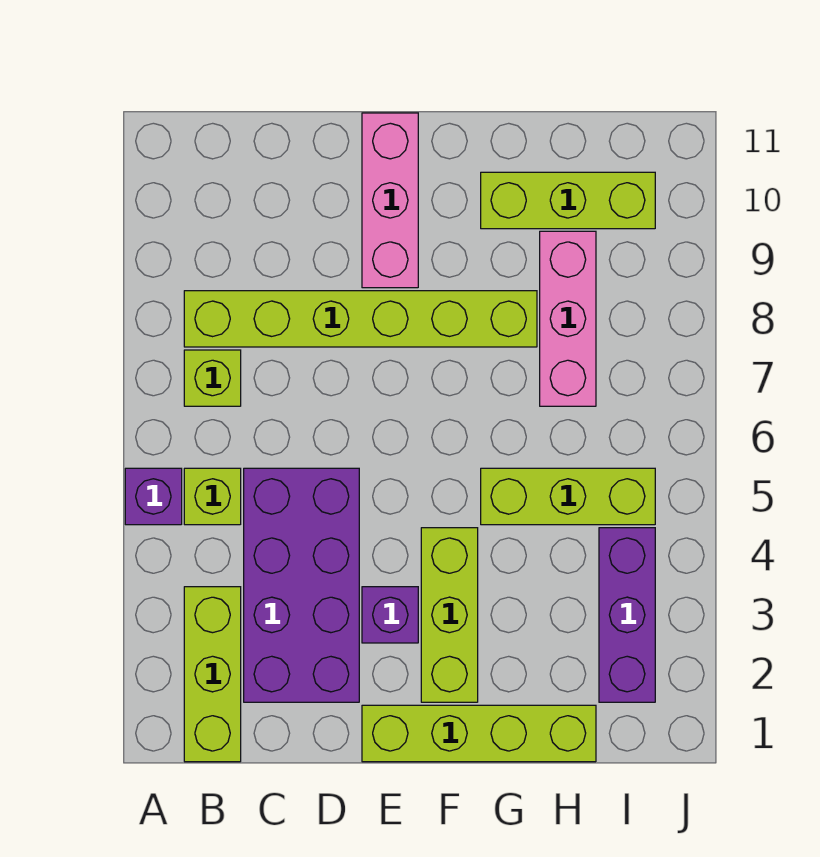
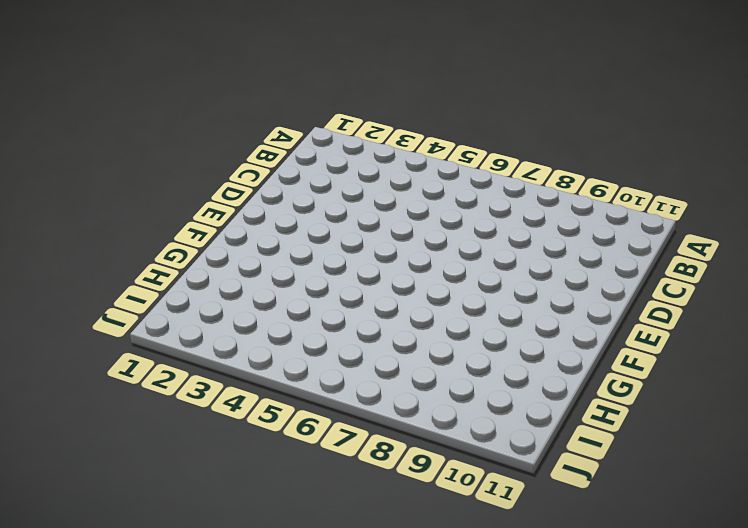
none -> purple 1x1 brick [125,468,182,525]
none -> lime 1x3 brick [184,587,241,762]
none -> lime 1x1 brick [184,468,241,525]

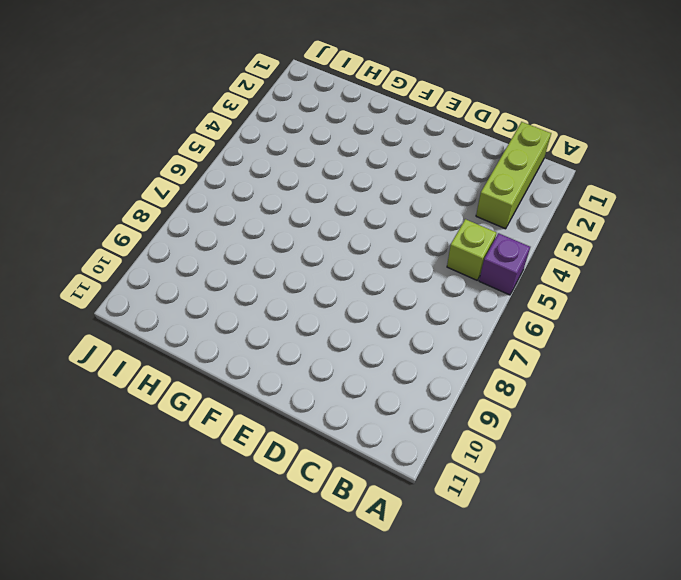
none -> lime 1x1 brick [184,350,241,406]
none -> lime 1x6 brick [184,291,537,347]
none -> purple 2x4 brick [244,468,359,702]

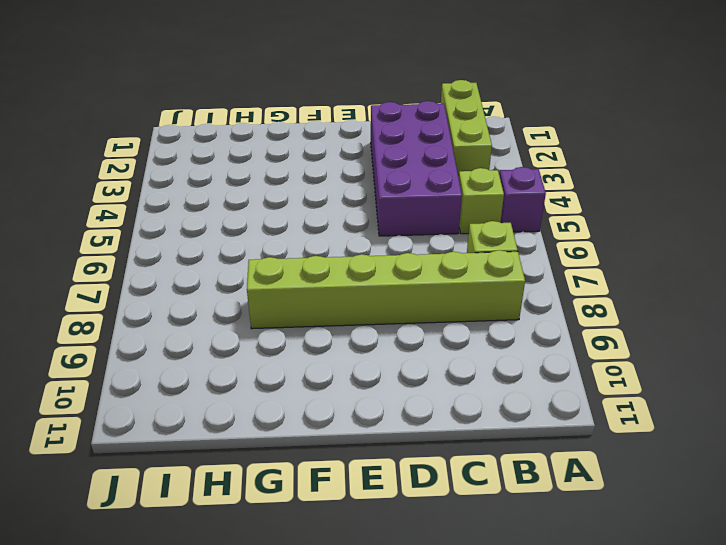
none -> lime 1x4 brick [362,705,596,762]
none -> purple 1x1 brick [362,587,418,643]
none -> pink 1x3 brick [362,113,418,288]

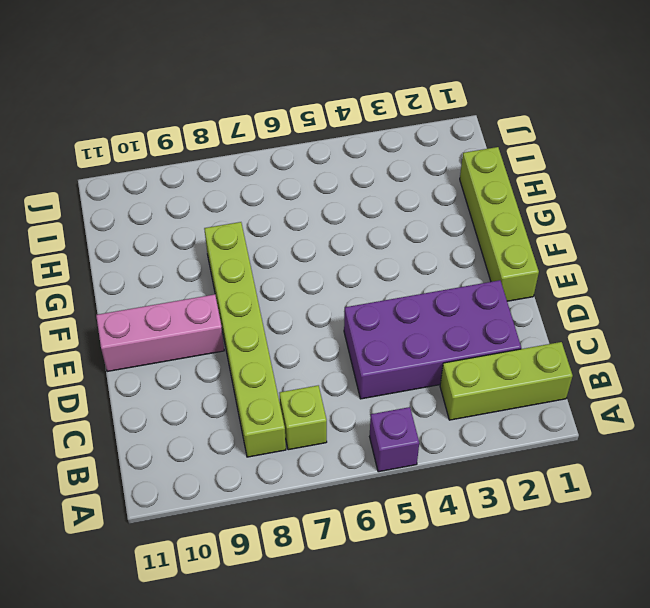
none -> lime 1x1 brick [184,468,241,525]
none -> purple 1x1 brick [362,587,418,643]
none -> lime 1x3 brick [421,528,478,702]

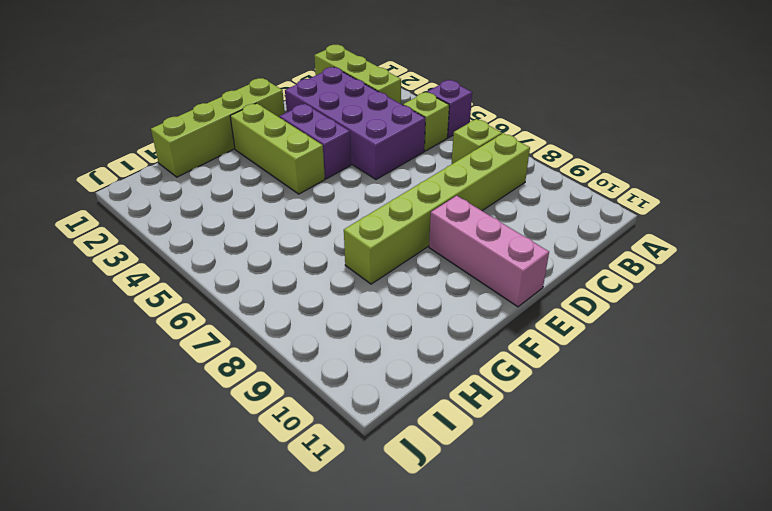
purple 1x2 brick [279,104,351,179] -> purple 1x1 brick [362,587,418,643]
none -> lime 1x3 brick [481,468,655,525]
none -> lime 1x3 brick [481,172,655,229]
none -> pink 1x3 brick [540,231,596,406]

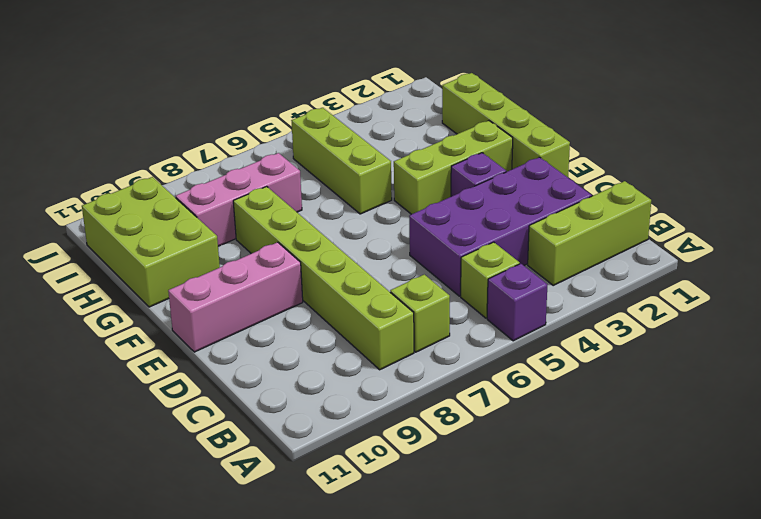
lime 2x3 brick [82,177,220,307] -> lime 1x3 brick [481,172,655,229]
none -> purple 1x3 brick [599,528,655,702]

